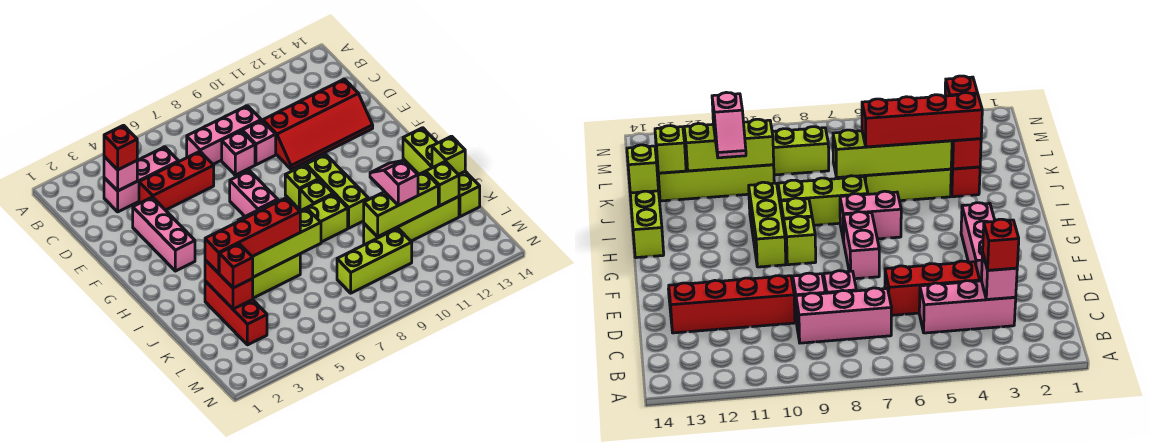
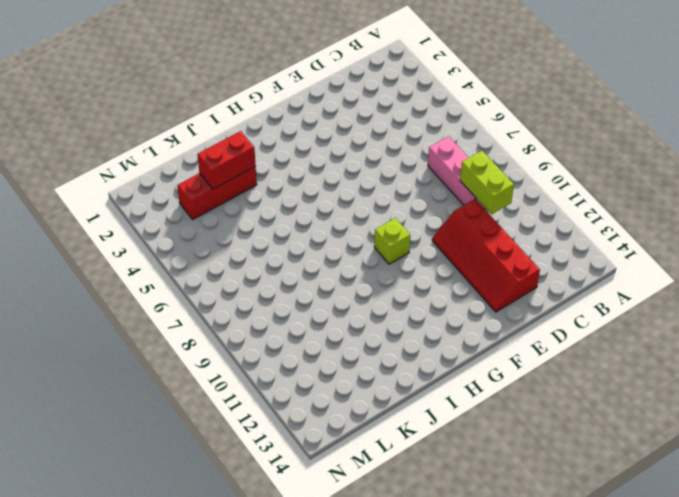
lime 1x2 brick [460,151,514,214] -> none
none -> pink 1x3 brick [104,147,179,212]
none -> red 1x3 brick [139,151,214,210]
none -> pink 1x1 brick [222,131,255,175]

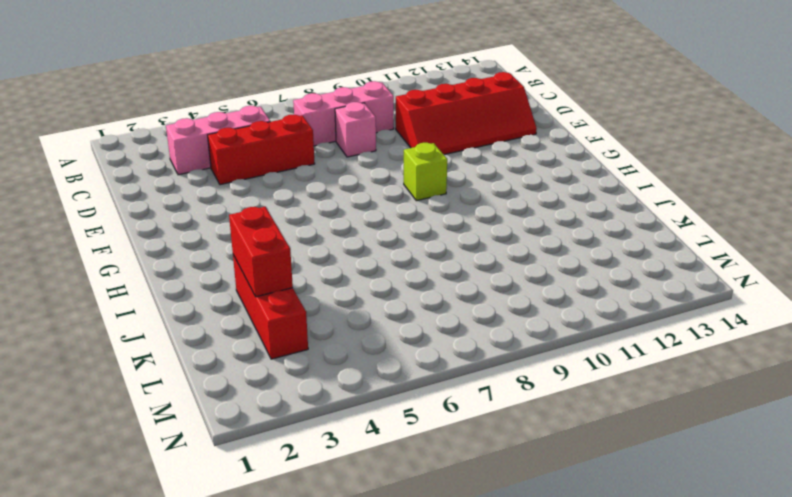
none -> pink 1x1 brick [242,120,276,165]
none -> pink 1x3 brick [133,197,195,271]
none -> pink 1x2 brick [230,171,278,216]

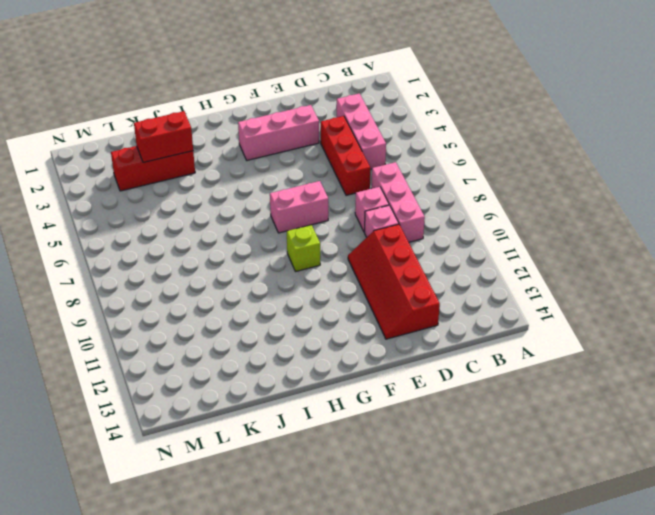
none -> lime 1x3 brick [306,154,368,228]
none -> pink 1x2 brick [840,191,901,241]
none -> lime 1x1 brick [300,180,333,211]

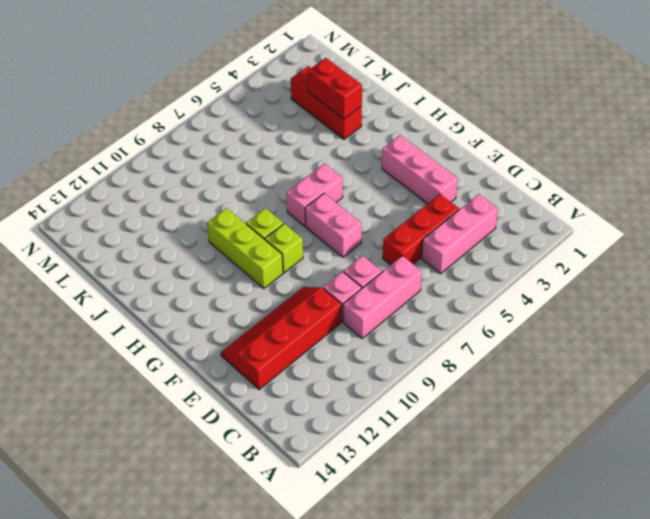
none -> lime 1x4 brick [403,128,480,217]
none -> lime 1x3 brick [300,194,348,242]
none -> lime 1x3 brick [252,254,300,298]

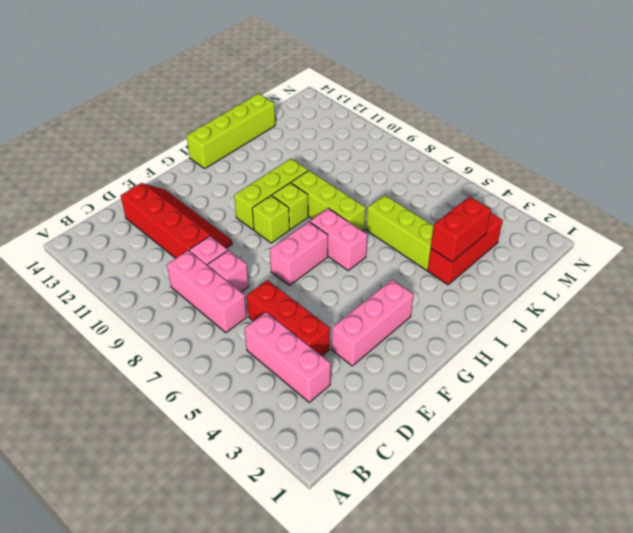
none -> lime 1x4 brick [364,197,459,245]
none -> lime 1x3 brick [337,228,412,293]
none -> pink 1x1 brick [104,156,137,191]

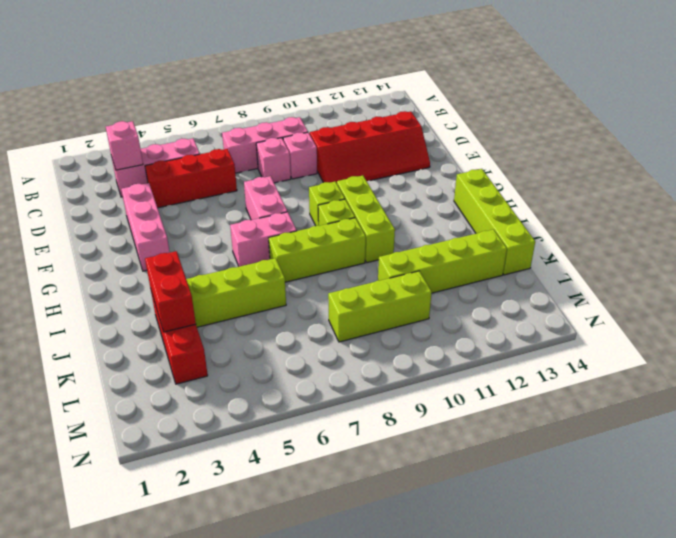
none -> lime 1x4 brick [253,209,321,277]
none -> lime 1x1 brick [432,136,465,175]
none -> lime 1x3 brick [364,172,438,237]

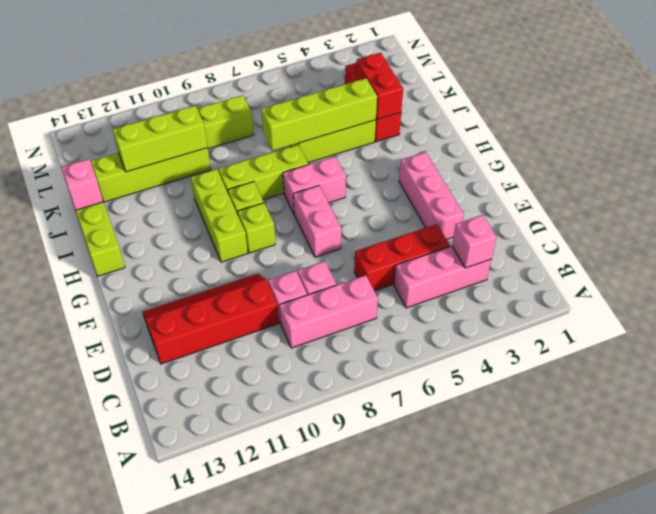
pink 1x1 brick [61,159,103,210] -> lime 1x1 brick [432,136,465,175]
none -> lime 1x1 brick [426,161,459,206]
none -> red 1x1 brick [104,125,137,170]
none -> red 1x4 brick [205,198,300,273]

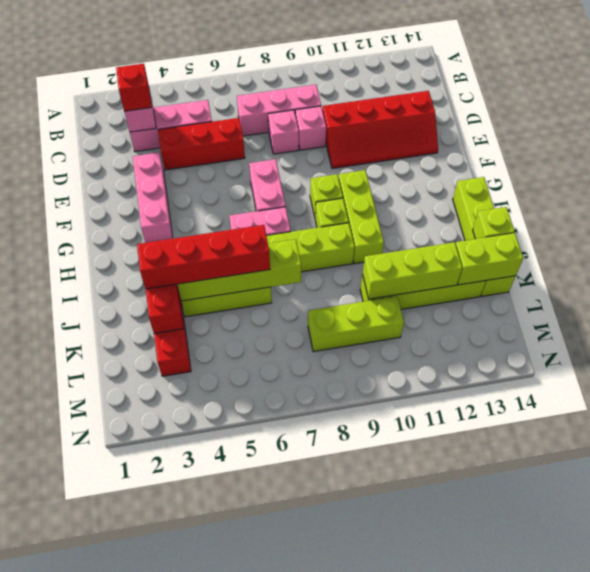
lime 1x2 brick [456,233,523,285] -> lime 1x1 brick [426,161,459,206]
none -> pink 1x2 slope [370,160,418,205]
none -> red 1x1 brick [219,244,253,288]

